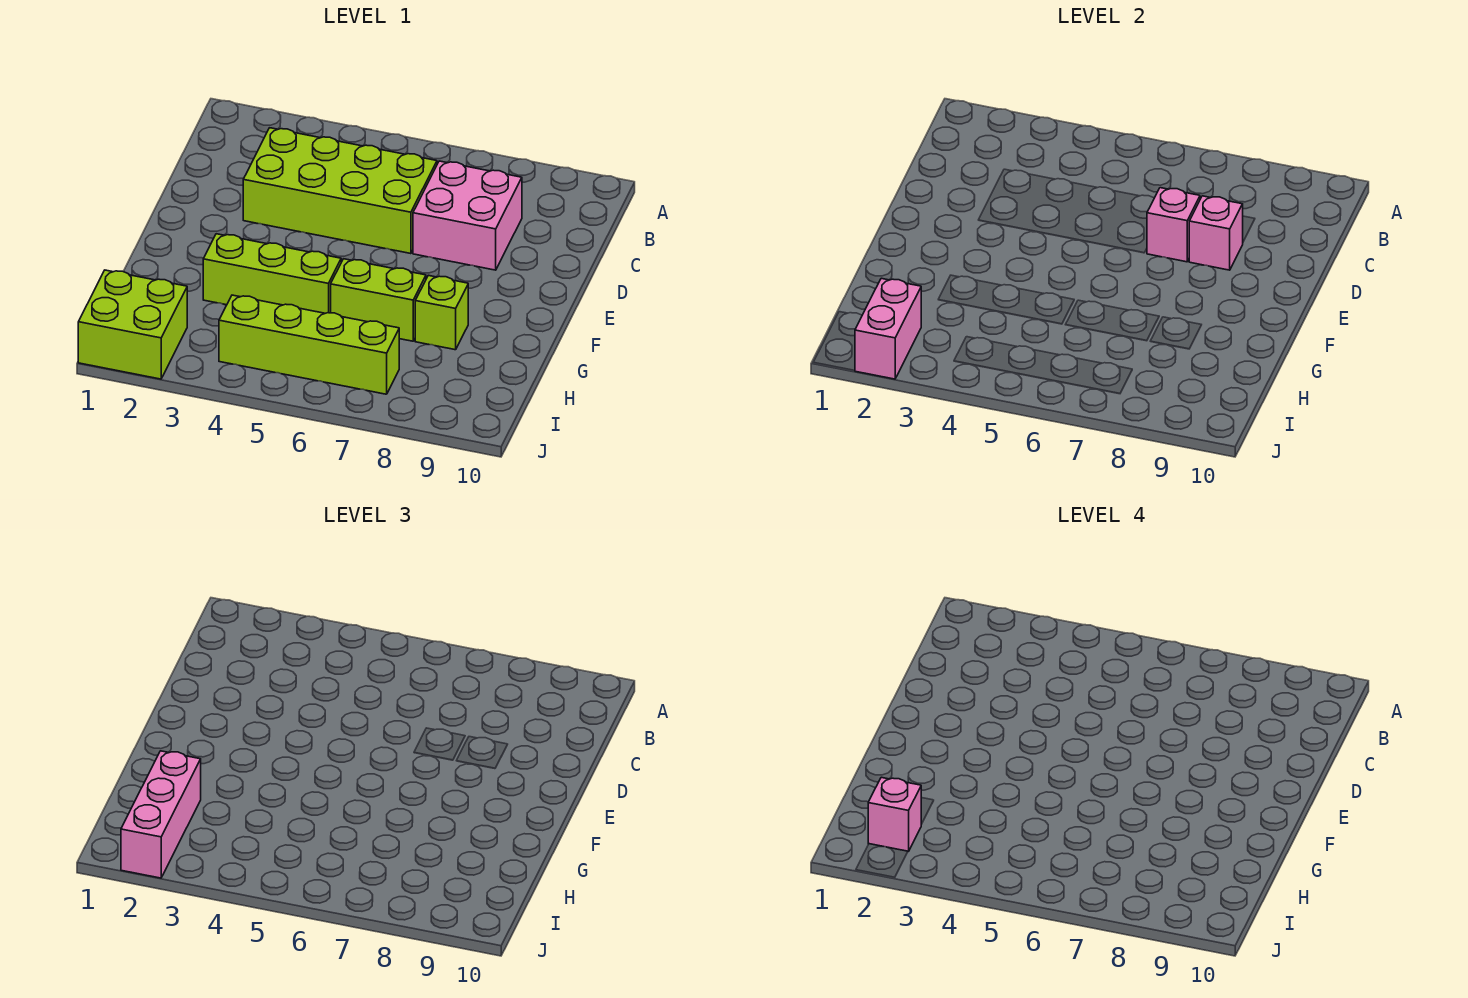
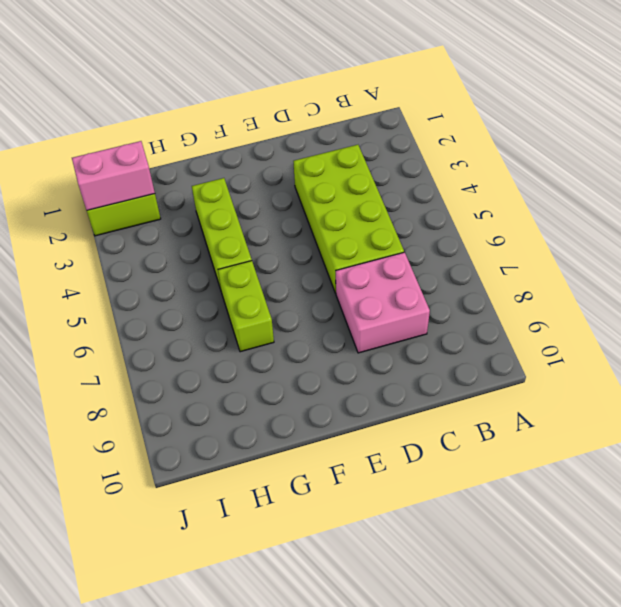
none -> lime 1x1 brick [415,275,468,350]
none -> lime 1x4 brick [219,295,399,394]
none -> pink 1x1 brick [1147,188,1200,262]

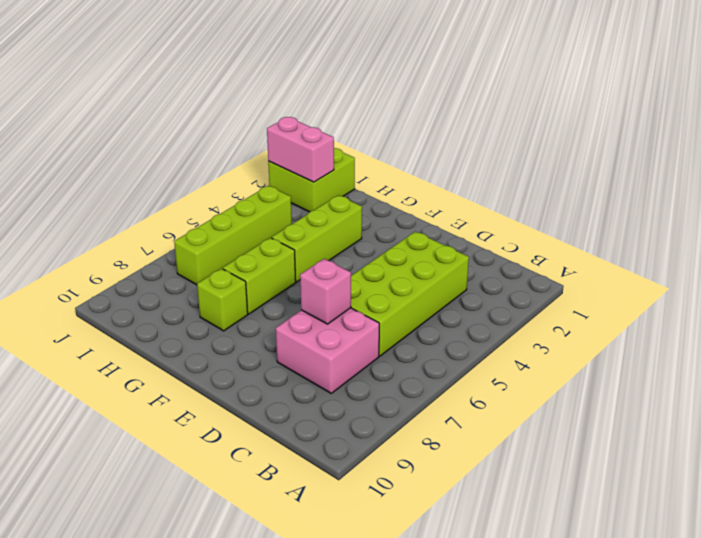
none -> pink 1x1 brick [1189,196,1243,270]
none -> pink 1x3 brick [121,751,201,878]
none -> pink 1x1 brick [868,777,921,852]

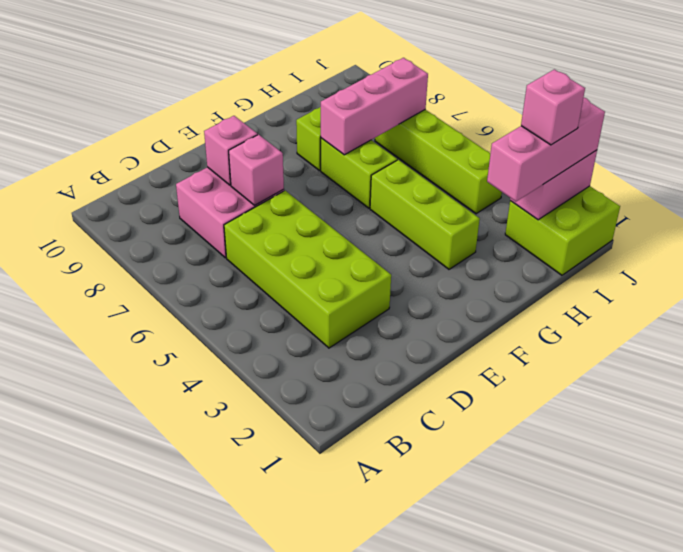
pink 1x3 brick [321,58,428,155] -> none

